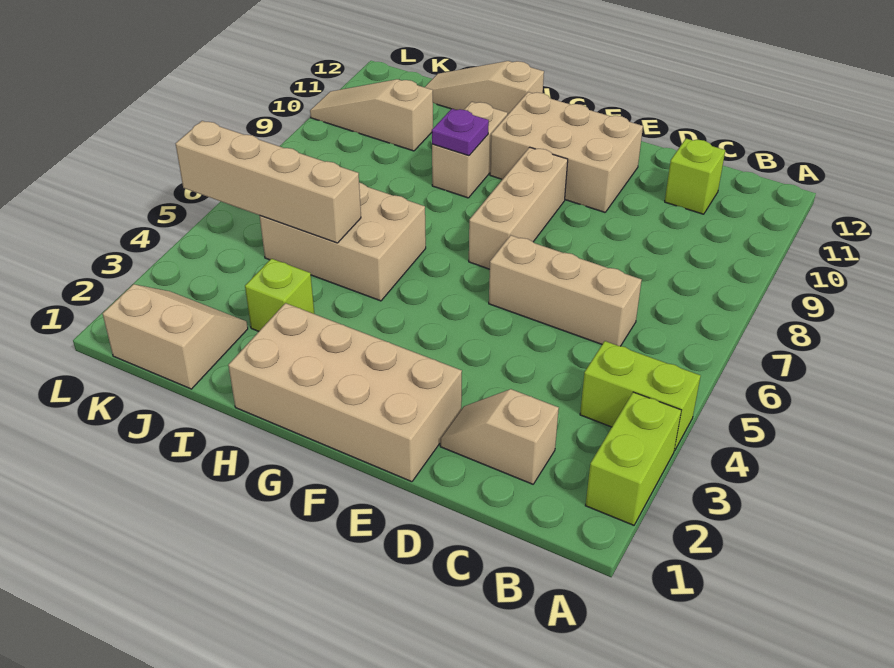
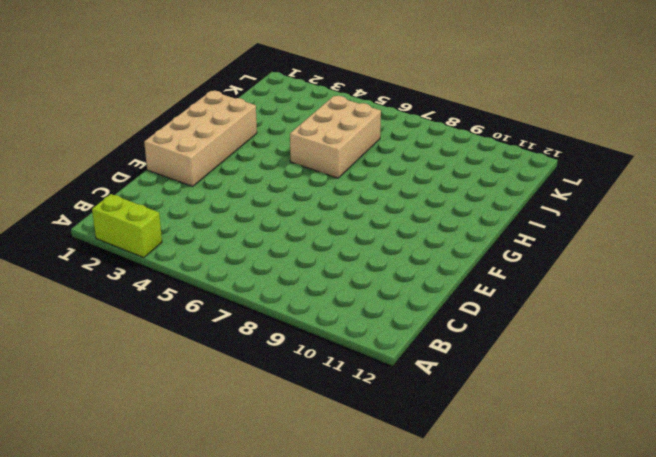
none -> lime 1x2 brick [580,341,701,451]
none -> tan 1x2 slope [440,389,559,484]
none -> tan 1x3 brick [489,235,642,346]

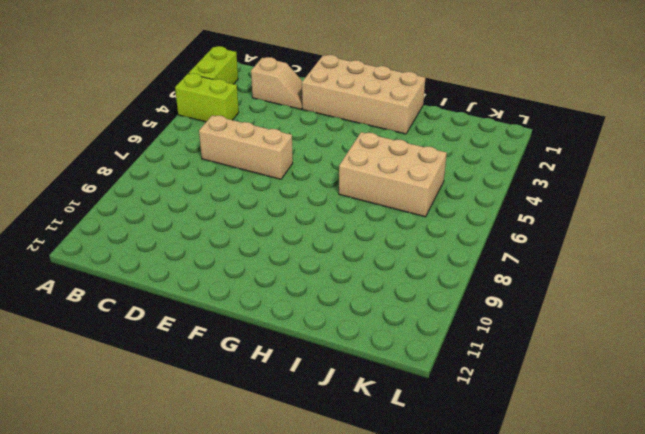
none -> lime 1x1 brick [665,139,725,214]
none -> tan 2x3 brick [490,92,643,212]
none -> tan 1x3 brick [469,147,568,269]

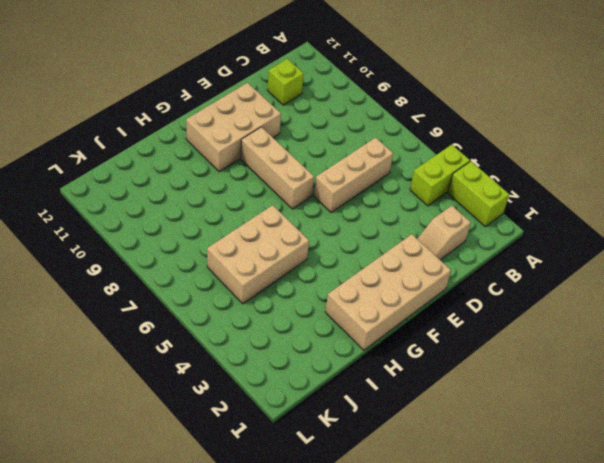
none -> tan 1x2 brick [432,102,508,198]
none -> tan 1x3 slope [425,61,544,114]
none -> lime 1x1 brick [245,259,314,331]

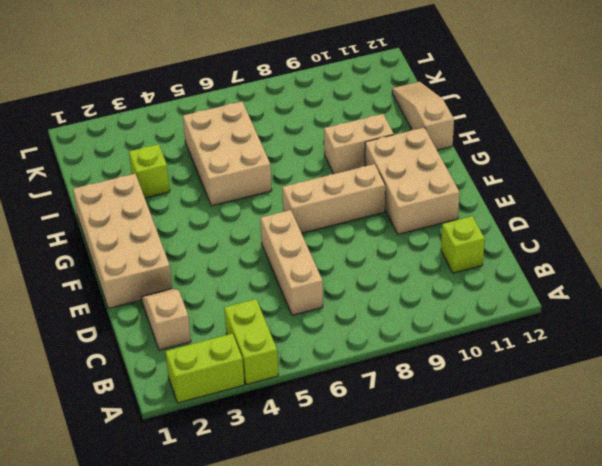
none -> tan 2x2 slope [103,284,248,389]
none -> tan 1x3 slope [310,79,433,151]
none -> purple 1x1 plate [432,109,489,156]

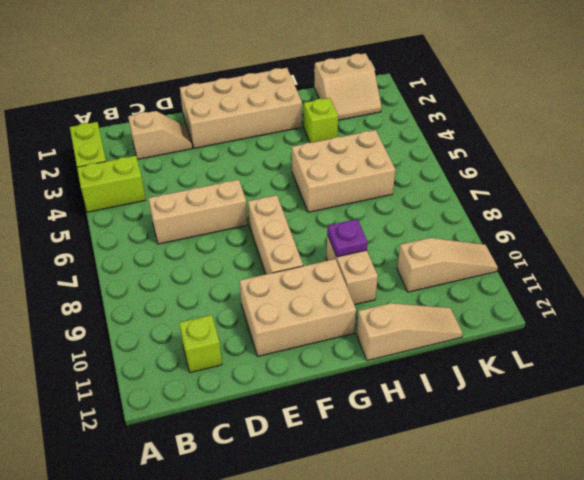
none -> tan 1x4 brick [176,121,361,243]

